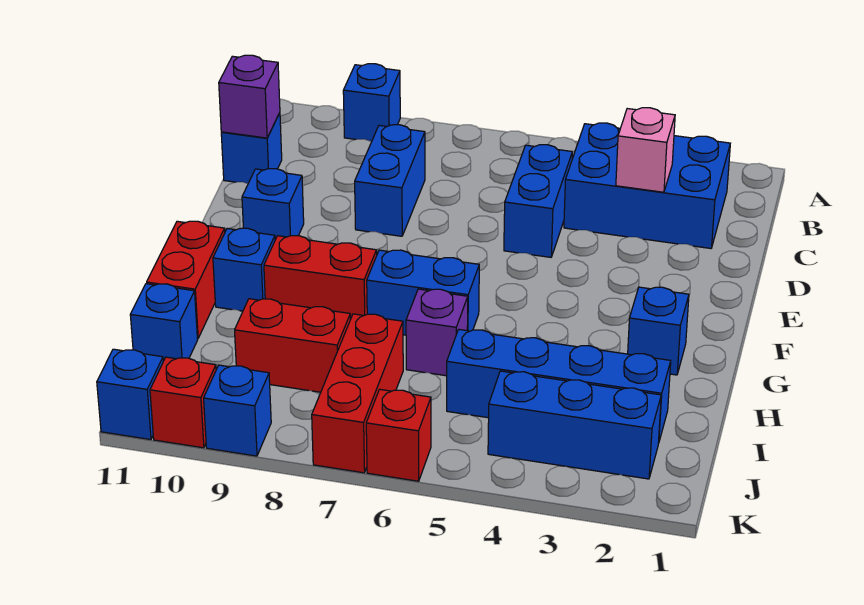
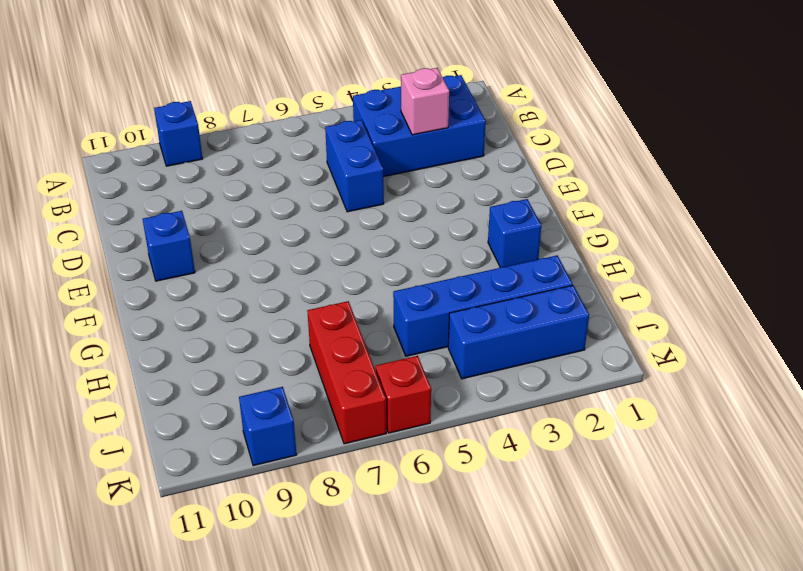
none -> blue 1x2 brick [355,125,425,236]
none -> blue 1x1 brick [221,113,282,183]
none -> blue 1x2 brick [367,250,479,335]

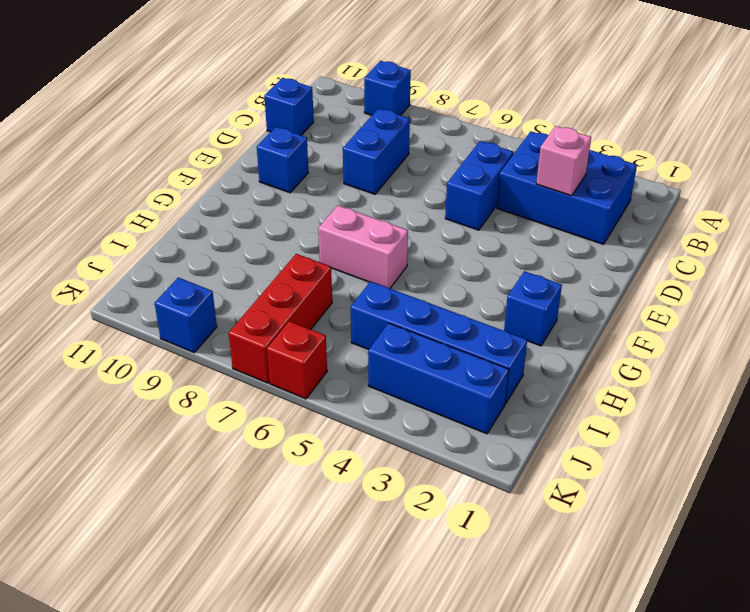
pink 1x2 brick [318,205,408,288] -> blue 1x2 brick [367,250,479,335]
none -> red 1x2 brick [264,236,377,319]
none -> blue 1x1 brick [213,228,275,311]
none -> red 1x2 brick [147,221,225,339]

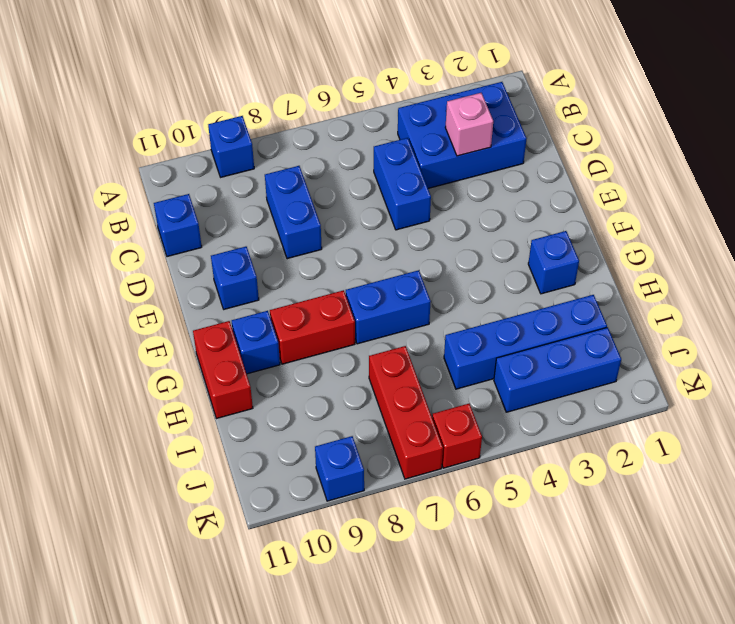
none -> purple 1x1 brick [406,289,468,376]
none -> red 1x2 brick [235,299,350,392]
none -> blue 1x1 brick [130,284,198,361]

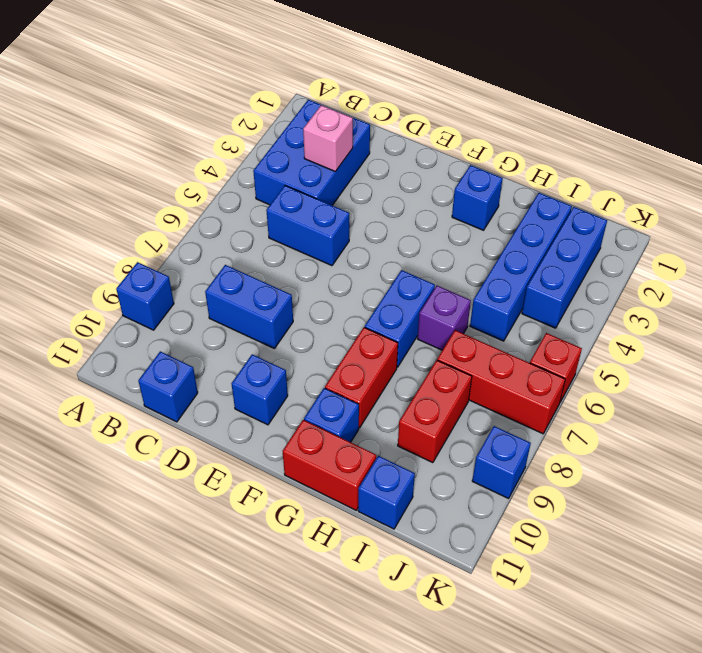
none -> red 1x1 brick [150,357,216,448]
none -> blue 1x1 brick [97,349,163,440]
none -> purple 1x1 brick [219,55,280,138]

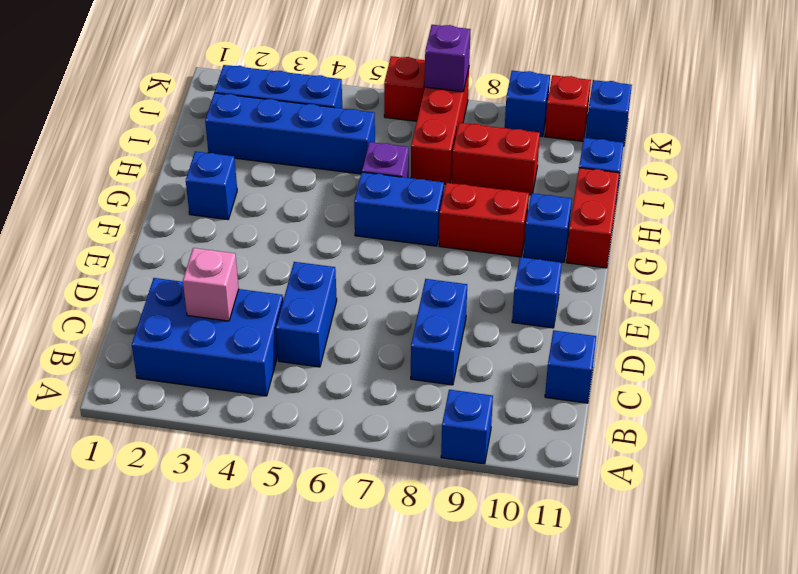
purple 1x1 brick [425,25,471,92] -> purple 1x1 brick moved to [219,55,280,138]

